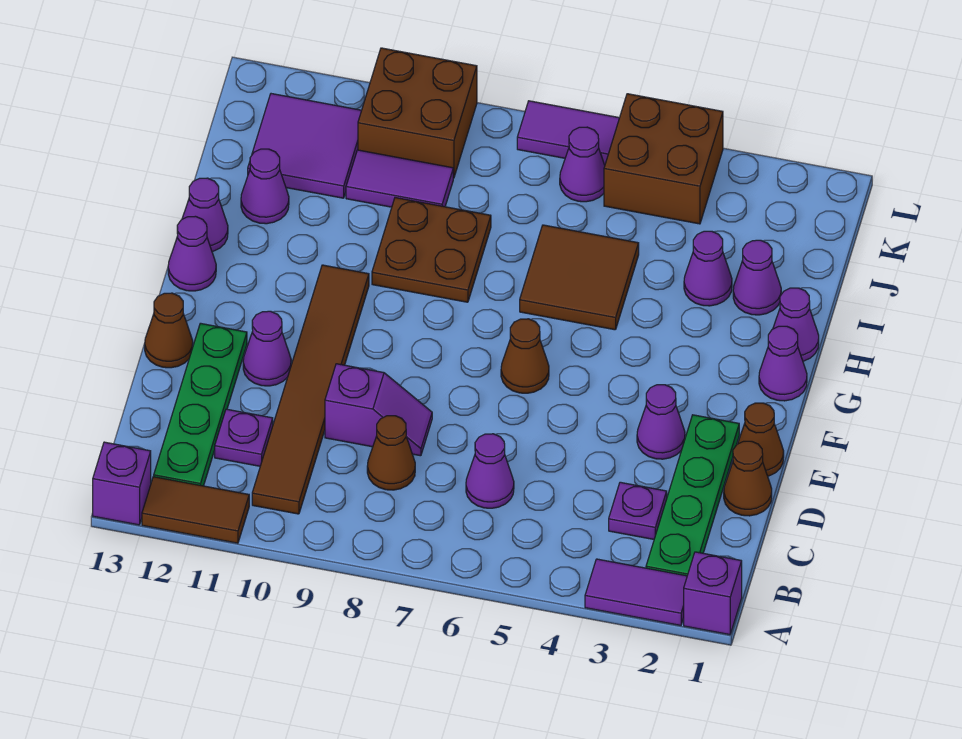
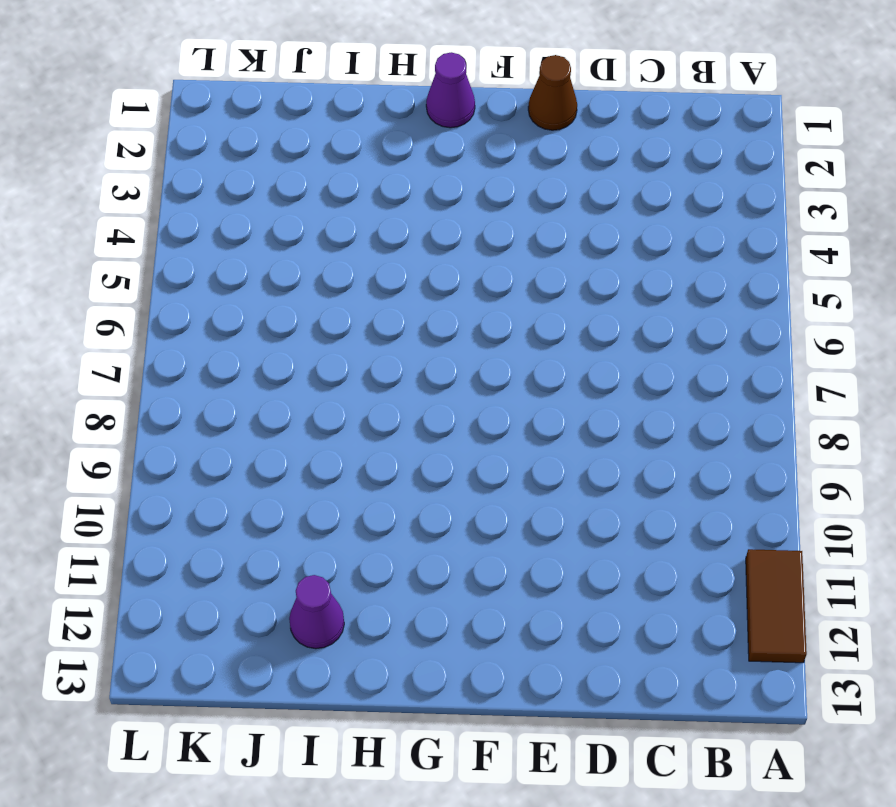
none -> purple 1x1 brick [684,552,742,635]
none -> purple 1x2 tile [585,559,687,625]
none -> purple 1x1 brick [93,442,151,525]
none -> green 1x4 plate [646,415,739,576]

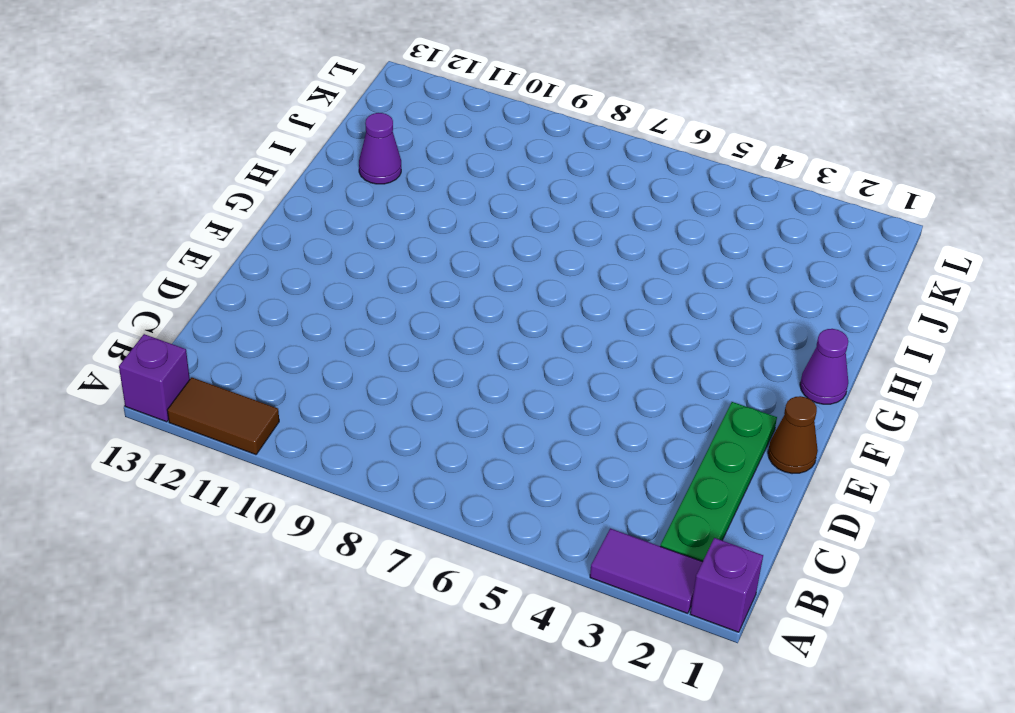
none -> brown 1x6 tile [252,265,369,514]
none -> green 1x4 plate [154,323,247,486]
none -> purple 1x1 plate [609,482,667,539]
none -> purple 1x1 cone [466,434,514,508]

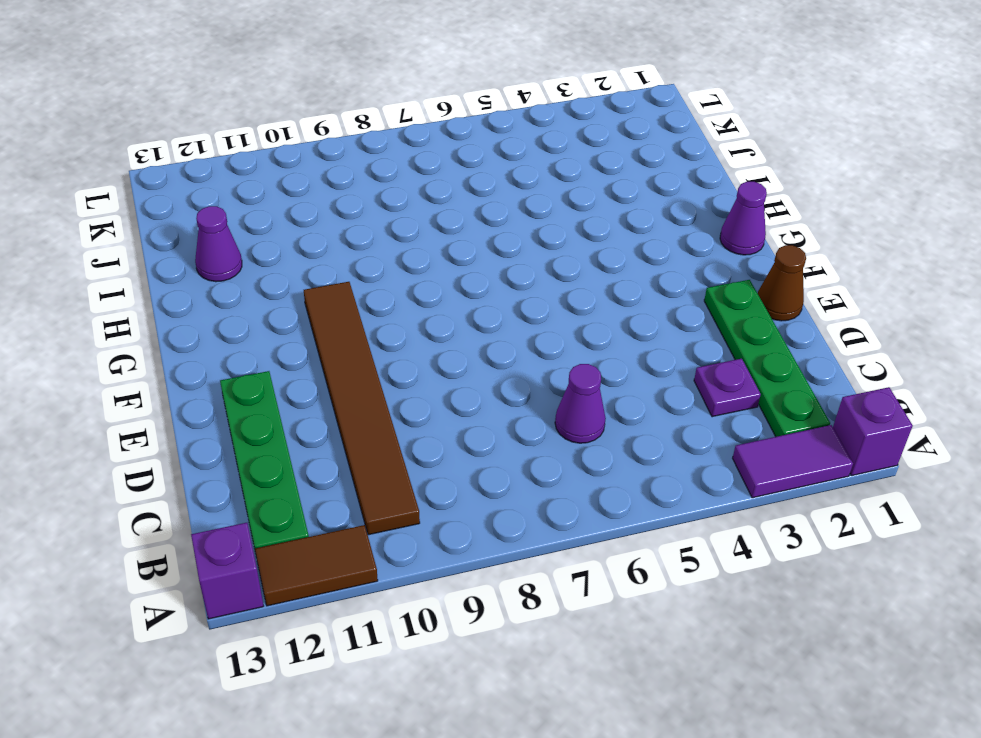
none -> brown 1x1 cone [367,416,415,490]
none -> purple 1x1 plate [215,409,273,466]
none -> brown 1x1 cone [724,441,772,516]
none -> purple 1x2 slope [325,364,432,456]

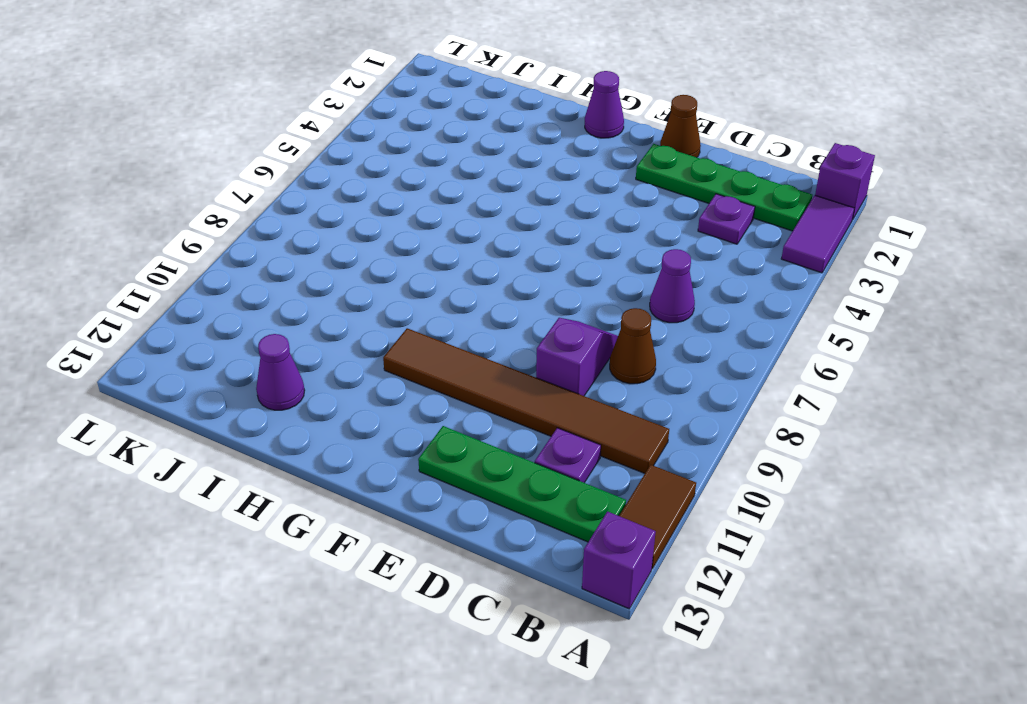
none -> brown 1x1 cone [724,441,772,516]
none -> purple 1x1 cone [637,385,685,459]
none -> purple 1x1 cone [243,311,291,386]
none -> brown 1x1 cone [145,293,193,368]

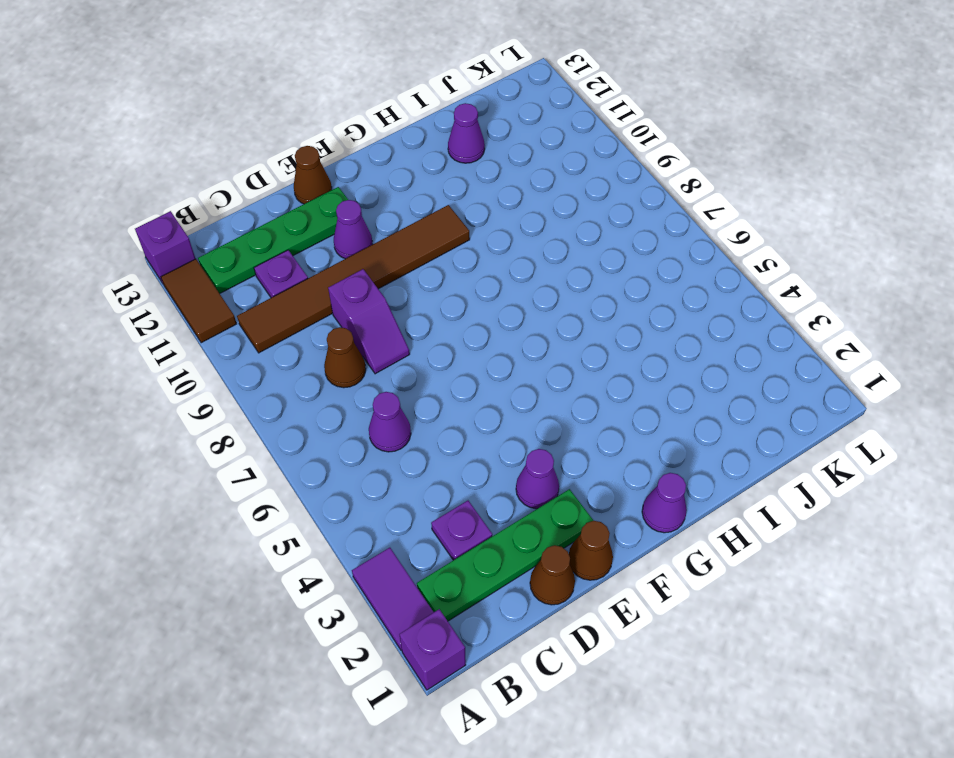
none -> brown 1x1 cone [501,319,549,393]
none -> purple 1x1 cone [168,216,216,291]
none -> purple 1x1 cone [773,288,819,361]
none -> brown 2x2 tile [520,225,639,330]

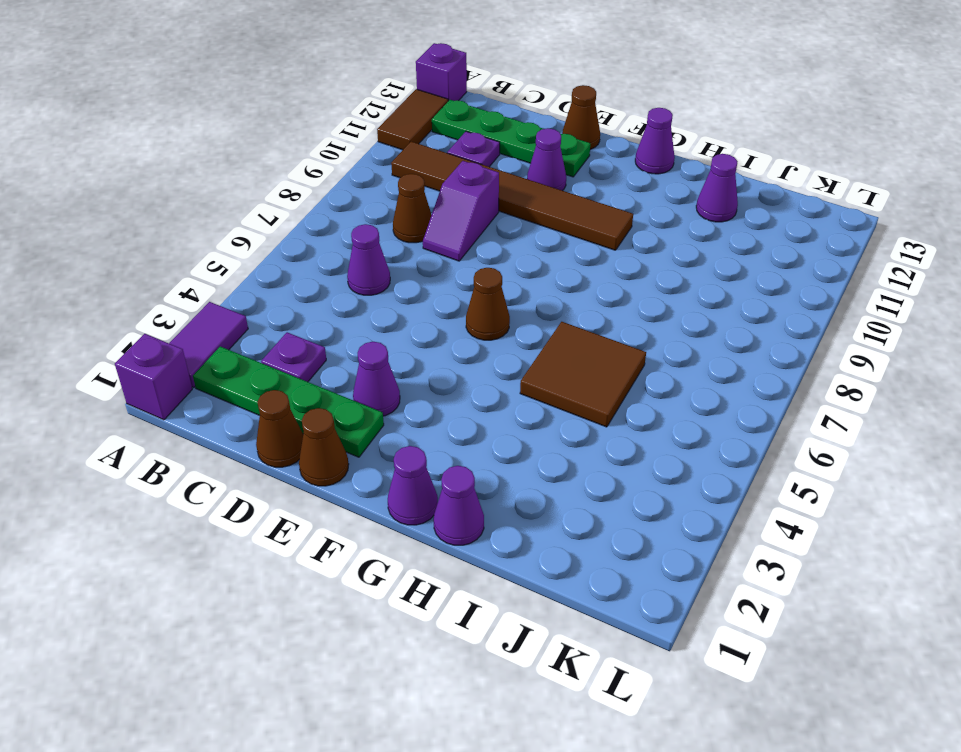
none -> brown 2x2 plate [372,198,491,302]
none -> purple 1x1 cone [182,178,228,252]
none -> purple 1x1 cone [733,240,781,315]
none -> purple 1x1 cone [684,231,732,306]

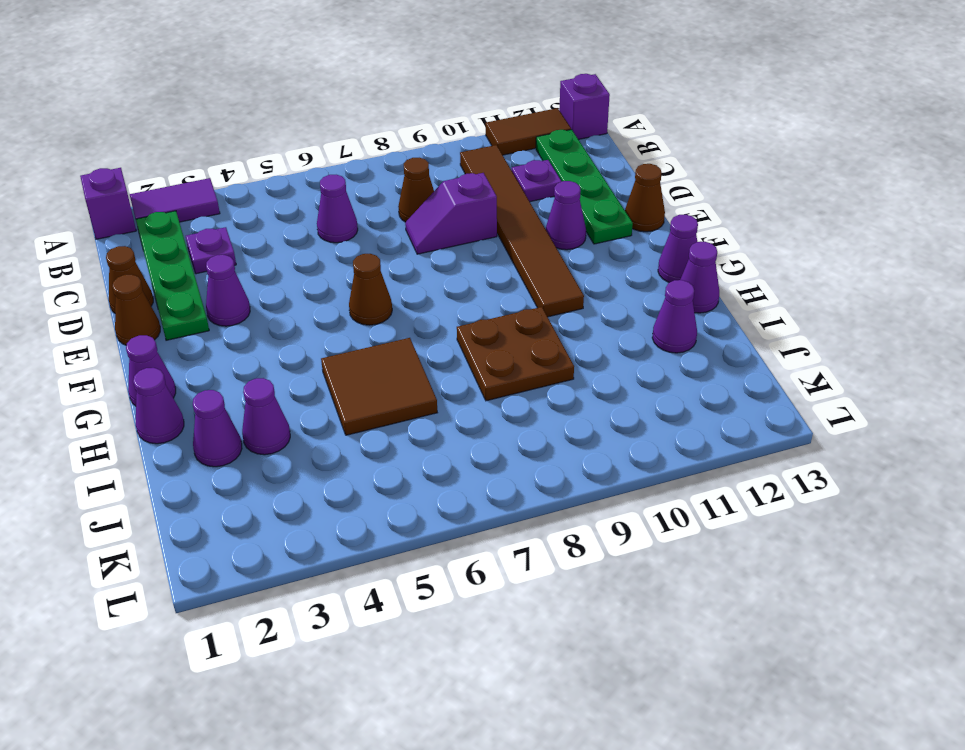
none -> purple 1x2 tile [346,150,453,207]
none -> purple 2x2 tile [248,94,362,198]
none -> brown 2x2 brick [604,94,723,224]
none -> purple 1x1 cone [560,127,605,202]

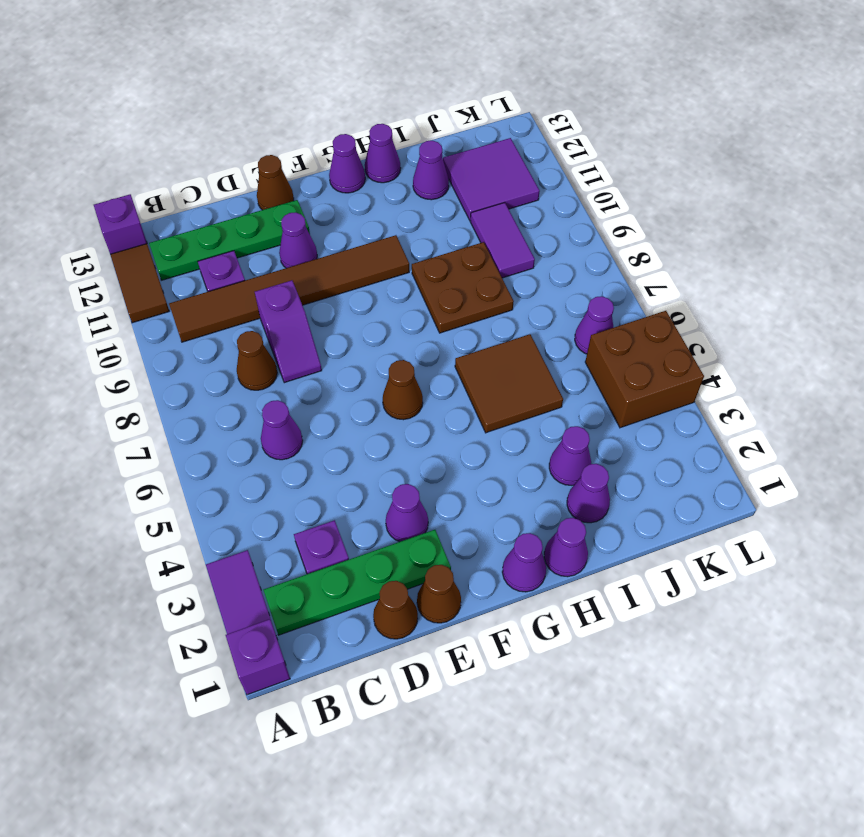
none -> brown 2x2 brick [358,48,477,178]
none -> purple 1x2 tile [517,101,619,165]

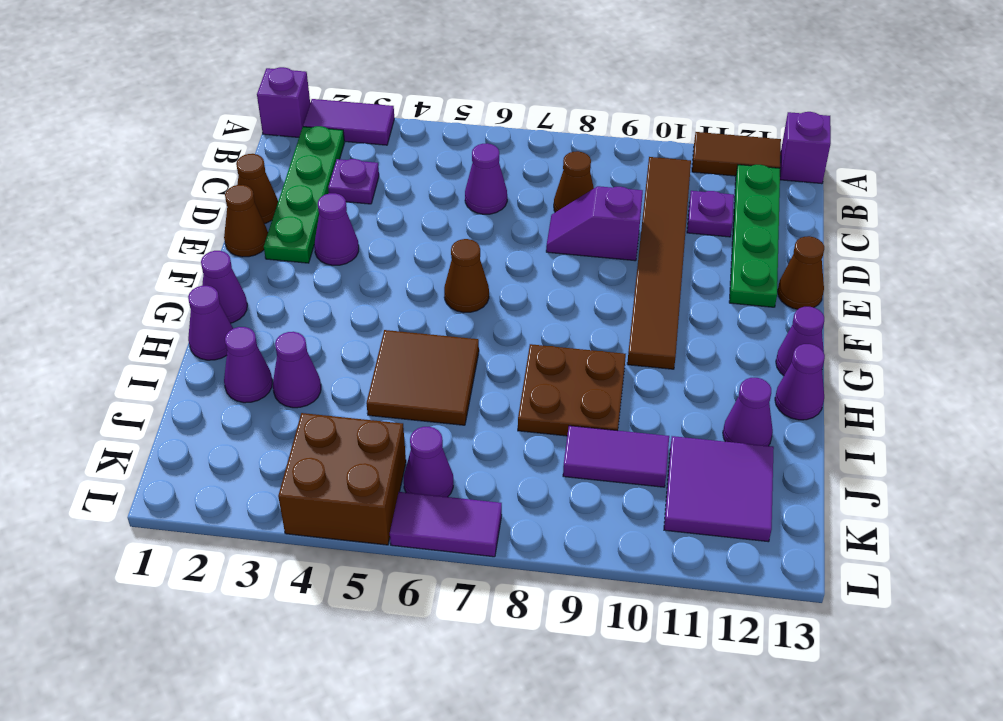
none -> purple 1x1 cone [243,311,291,386]
none -> brown 2x2 brick [358,48,477,178]

